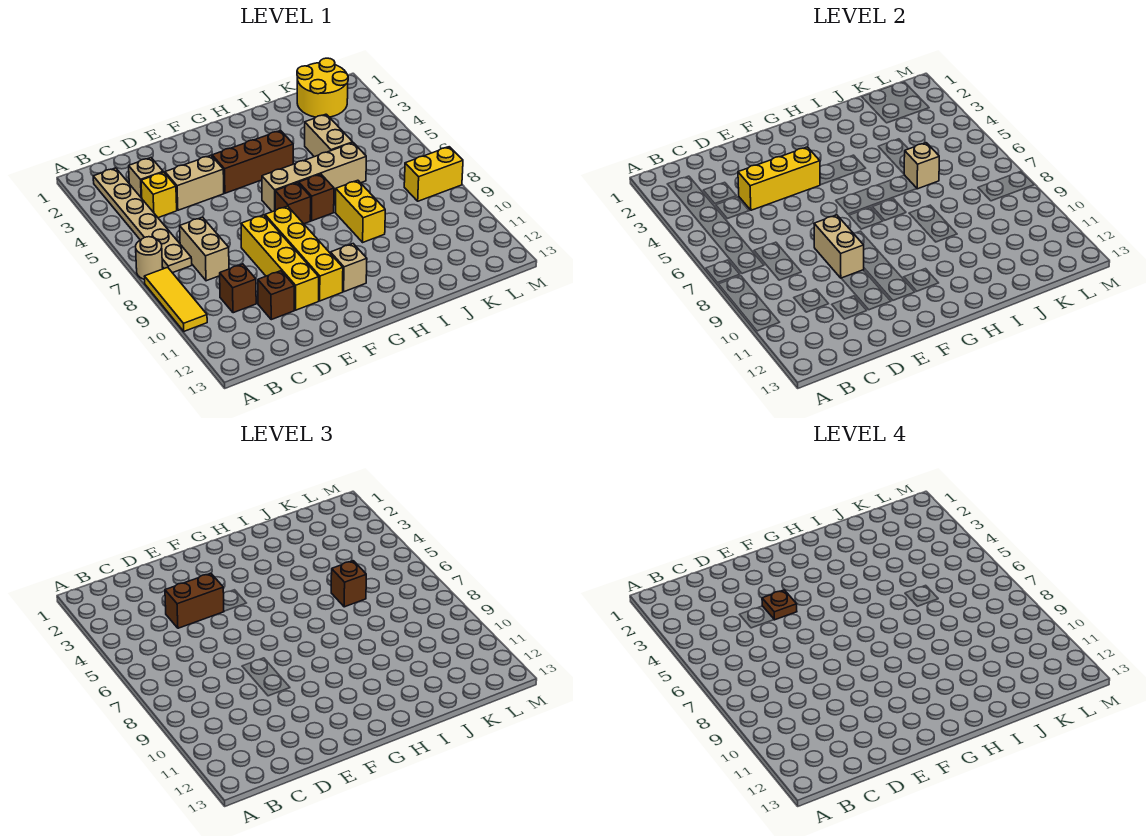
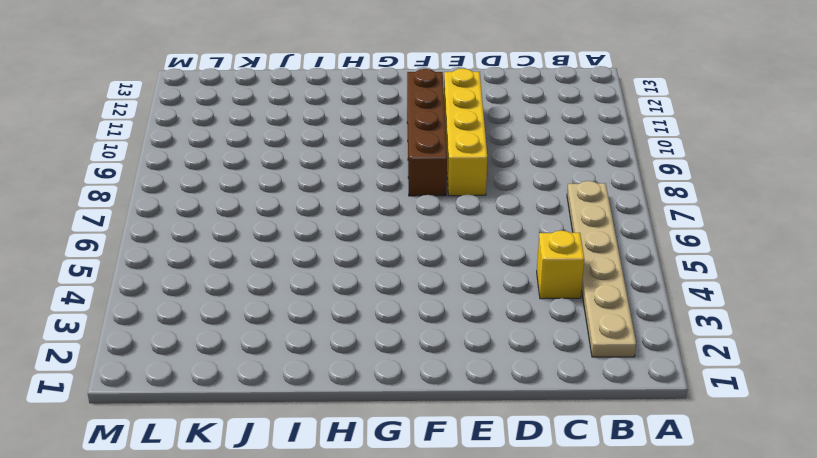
brown 1x4 brick [407,69,447,196] -> yellow 1x4 brick [265,206,343,301]
none -> tan 1x1 round brick [136,237,163,279]
none -> yellow 1x3 tile [144,267,207,331]
none -> tan 1x1 brick [129,158,163,198]

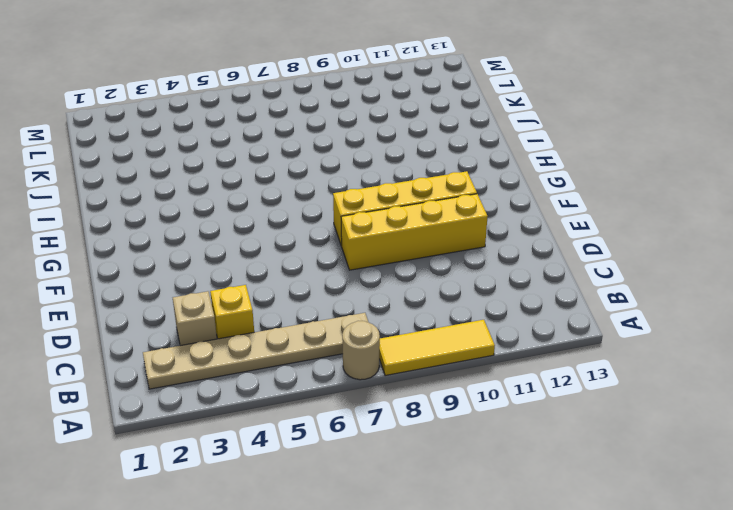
none -> tan 1x2 brick [180,217,229,281]
none -> brown 1x1 brick [220,264,256,313]
none -> tan 1x2 brick [165,155,224,210]

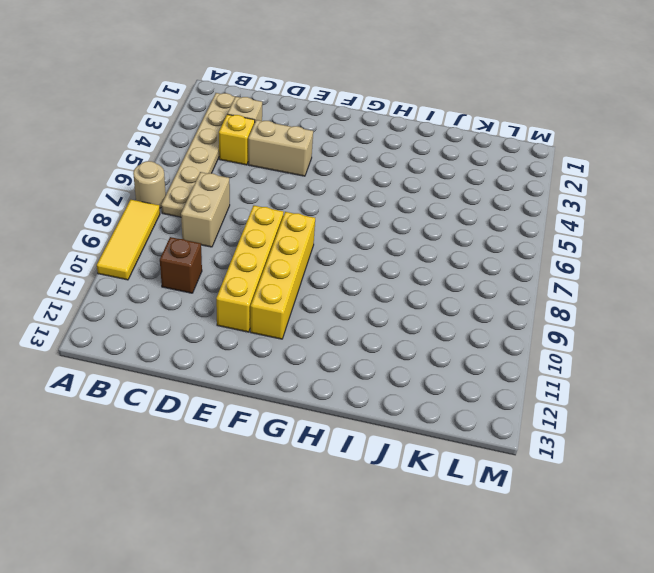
none -> brown 1x1 brick [258,271,294,320]
none -> brown 1x3 brick [212,130,293,193]
none -> tan 1x4 brick [262,143,366,212]

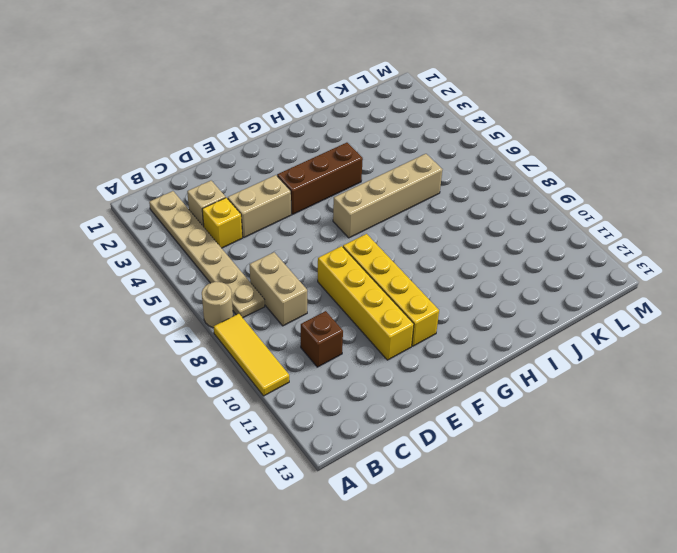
none -> brown 1x1 brick [258,271,294,320]
none -> brown 1x1 brick [275,183,311,224]
none -> tan 1x1 brick [330,244,367,292]

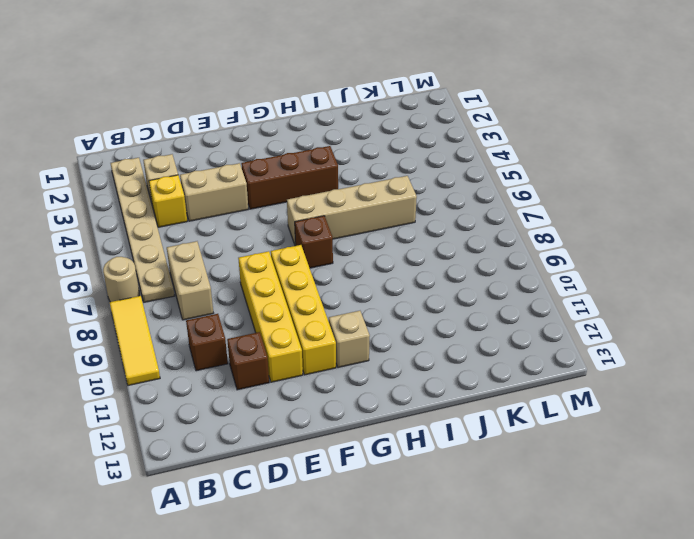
none -> brown 1x1 brick [299,174,334,221]
none -> yellow 1x2 brick [335,180,385,242]
none -> tan 1x2 brick [305,114,353,157]

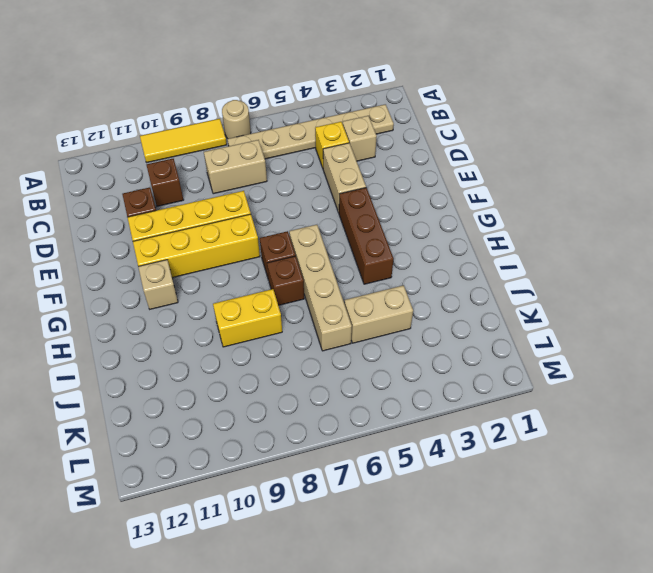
none -> yellow 2x2 round brick [297,58,348,117]
none -> yellow 1x2 brick [404,147,463,201]
none -> yellow 1x3 brick [738,147,820,210]

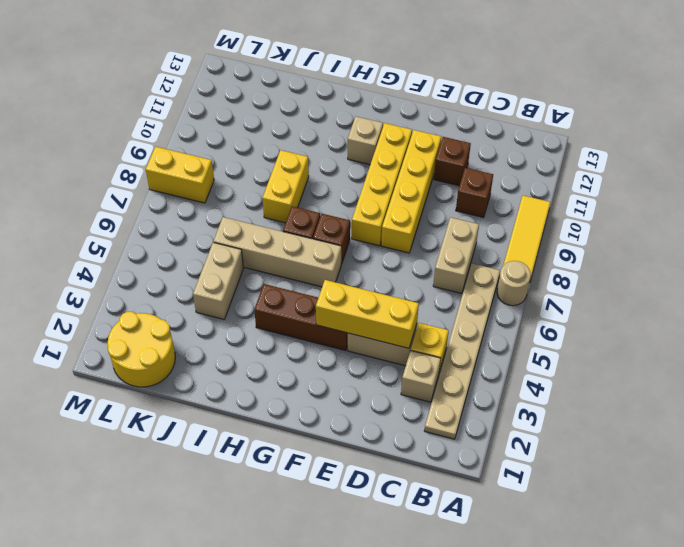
none -> tan 1x2 brick [814,215,864,278]
none -> tan 1x1 brick [904,143,939,189]
none -> brown 1x2 brick [165,573,224,628]

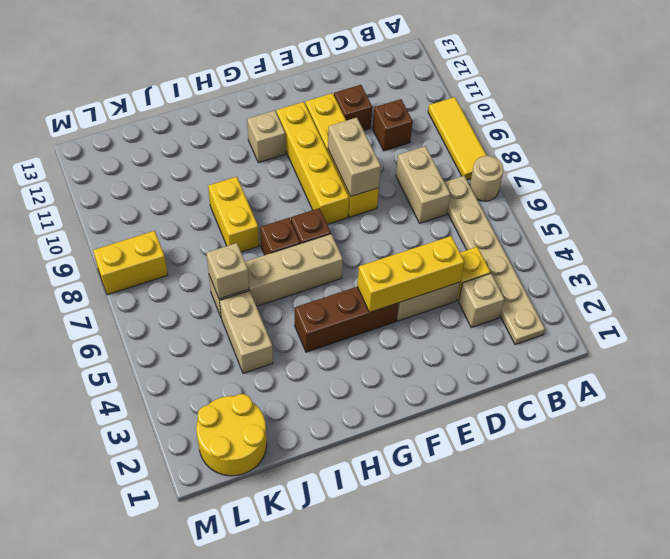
none -> brown 1x2 brick [165,573,224,628]
none -> brown 1x1 brick [331,561,366,607]
none -> brown 1x1 plate [762,590,797,620]

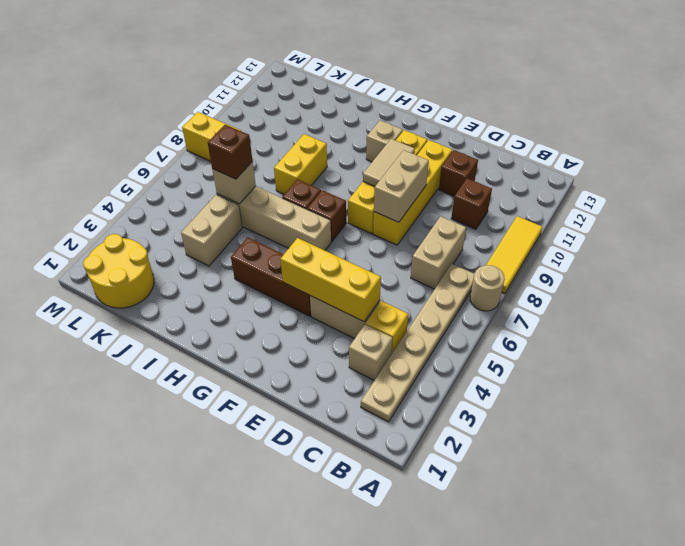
tan 1x2 tile [363,139,415,186] -> none
none -> brown 1x2 brick [165,573,224,628]
none -> brown 1x1 plate [762,590,797,620]

